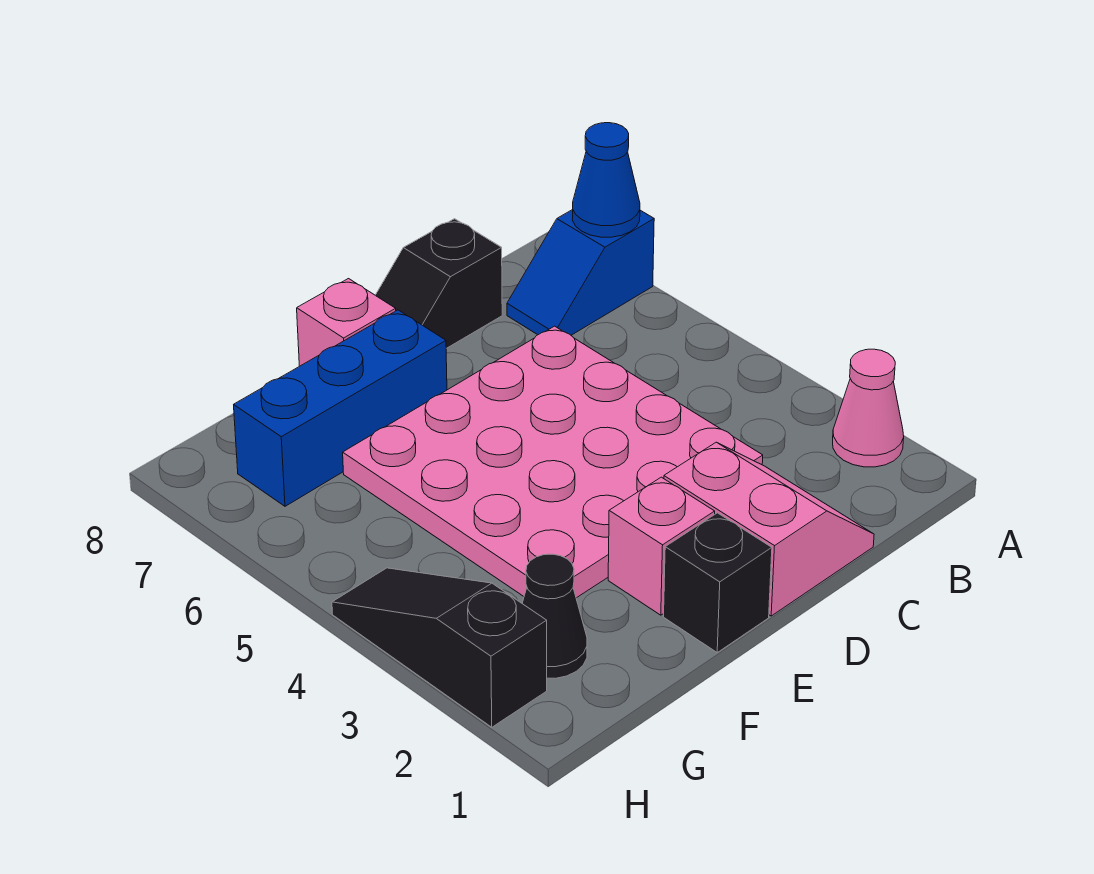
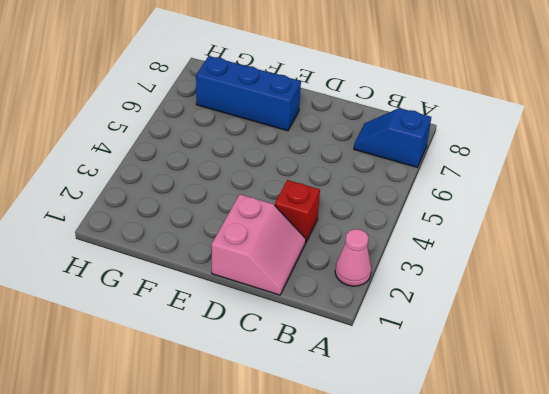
red 1x1 brick [275,180,320,242] -> pink 4x4 plate [343,326,763,598]
none -> black 1x2 slope [375,219,502,348]
none -> black 1x1 brick [664,513,772,652]
none -> pink 1x1 brick [608,477,715,615]

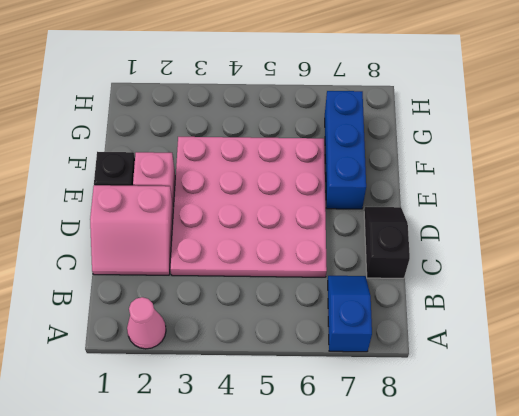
none -> pink 1x1 brick [297,279,396,366]
none -> black 1x1 cone [522,554,587,678]
none -> black 1x3 slope [332,568,547,727]

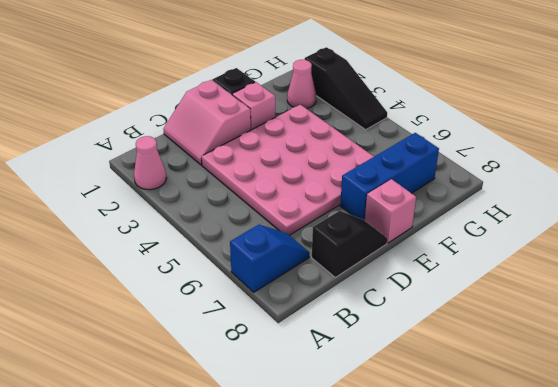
pink 1x1 cone [287,60,316,108] -> black 1x1 cone [522,554,587,678]
none -> blue 1x1 cone [572,123,640,237]

